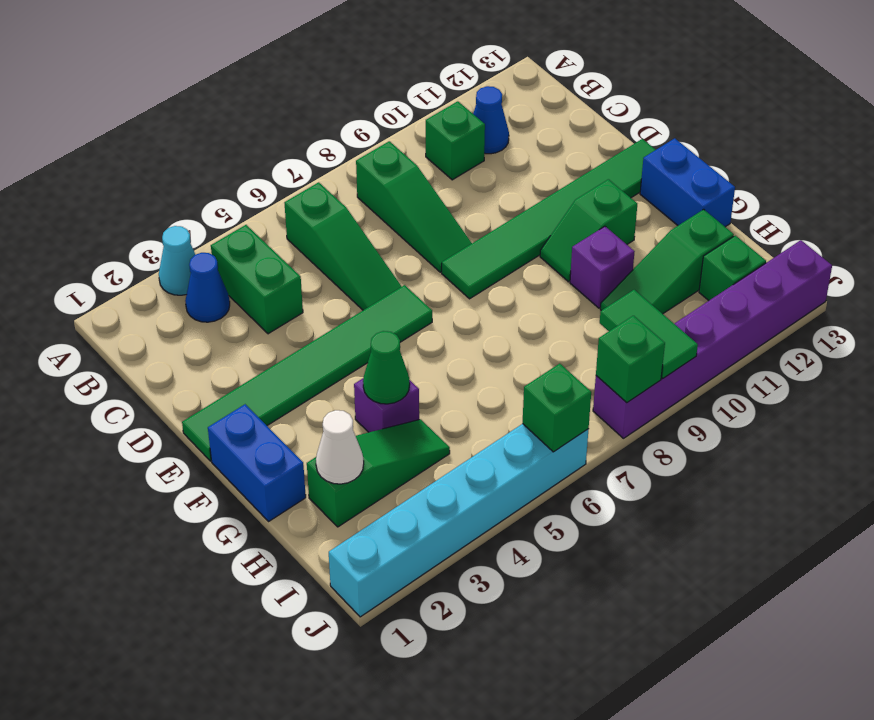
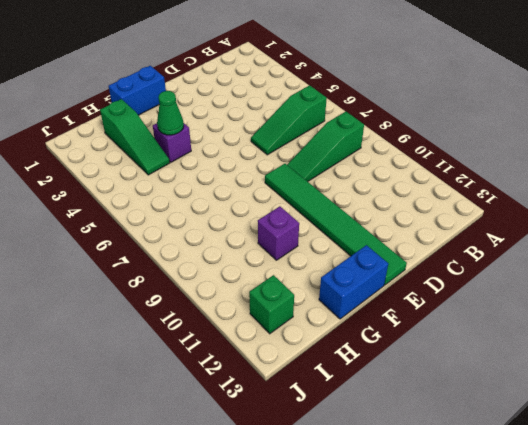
none -> cyan 1x1 cone [159,226,195,295]
none -> blue 1x1 cone [185,253,230,322]
none -> green 1x2 brick [211,225,303,334]

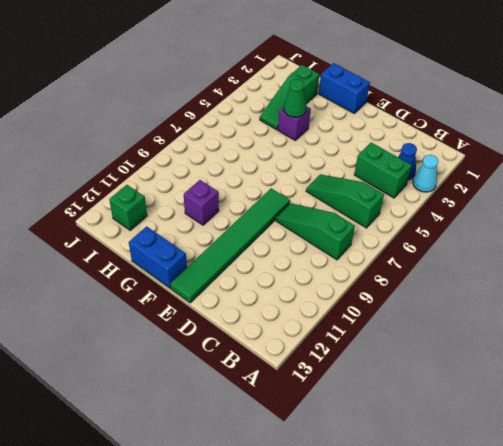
none -> green 1x1 brick [426,101,485,180]
none -> blue 1x1 cone [473,86,509,154]
none -> green 1x6 tile [182,285,432,461]

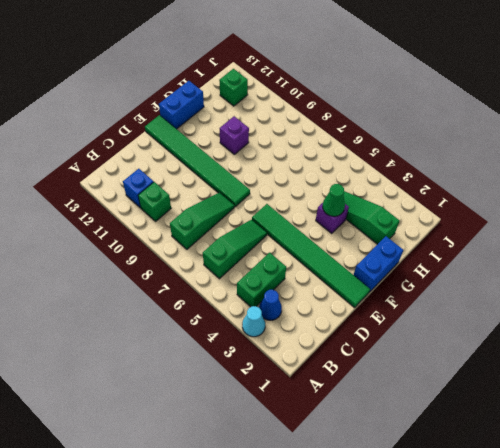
blue 1x1 brick [123,169,154,208] -> blue 1x1 cone [473,86,509,154]
none -> green 1x2 slope [540,179,637,282]
none -> green 1x3 slope [600,209,734,314]
none -> cyan 1x6 brick [329,424,589,617]

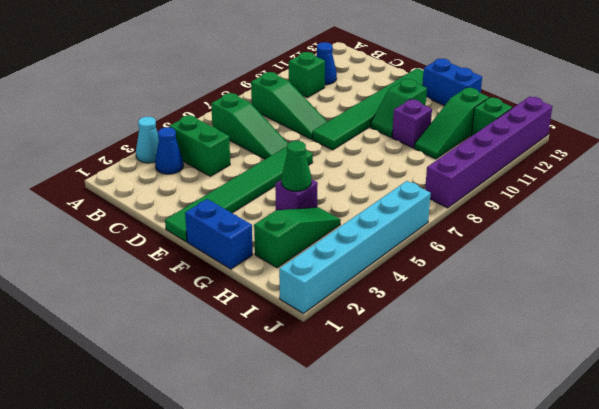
none -> white 1x1 cone [316,410,364,484]
none -> green 1x2 tile [600,290,698,378]
none -> green 1x1 brick [523,364,591,452]

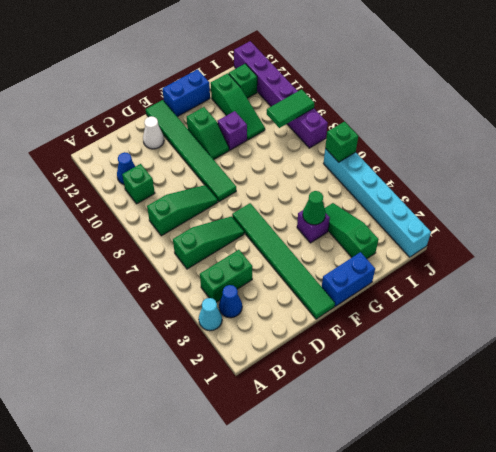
white 1x1 cone [143,116,164,149] -> white 1x1 cone moved to [316,410,364,484]
none -> green 1x1 brick [596,316,665,403]

